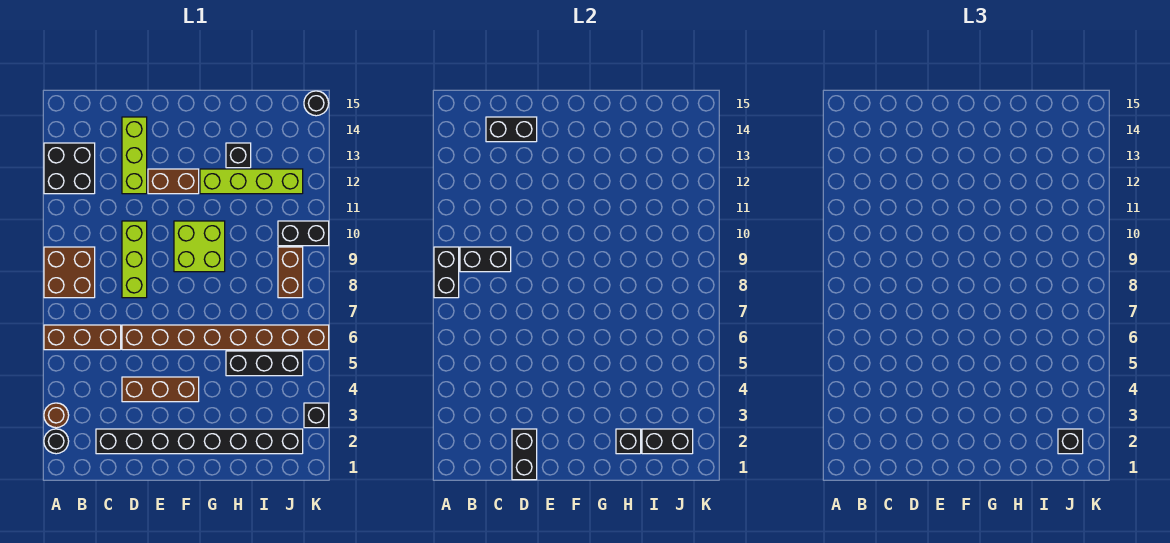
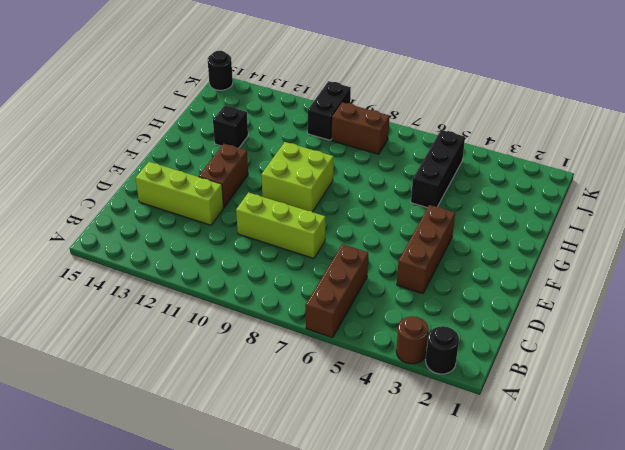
none -> brown 2x2 brick [44,247,95,298]
none -> black 2x2 brick [44,143,95,194]
none -> black 1x8 brick [96,429,303,454]

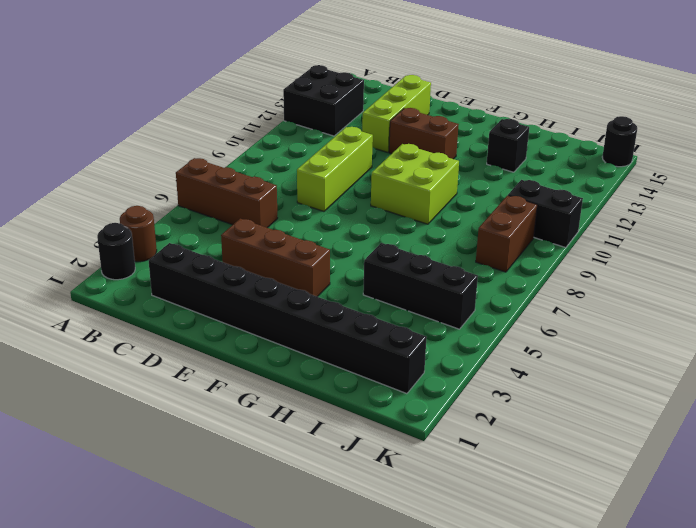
none -> brown 2x2 brick [44,247,95,298]
none -> brown 1x8 brick [122,325,329,350]
none -> lime 1x4 brick [200,169,303,194]

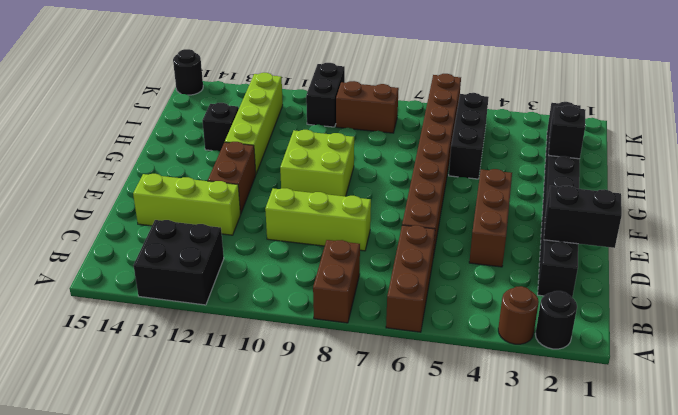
brown 1x2 brick [313,240,360,323] -> brown 2x2 brick [44,247,95,298]
none -> black 1x1 brick [304,403,329,428]
none -> black 1x2 brick [434,247,459,298]
none -> black 1x2 brick [460,247,511,272]

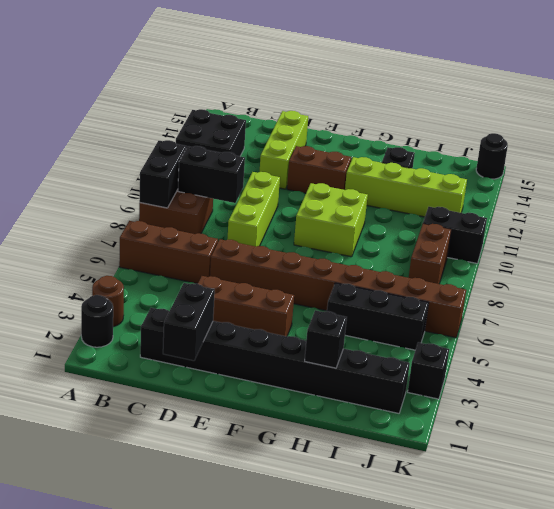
none -> black 1x2 brick [486,117,537,142]
none -> black 1x2 brick [642,429,693,454]
none -> black 1x1 brick [1058,429,1083,454]

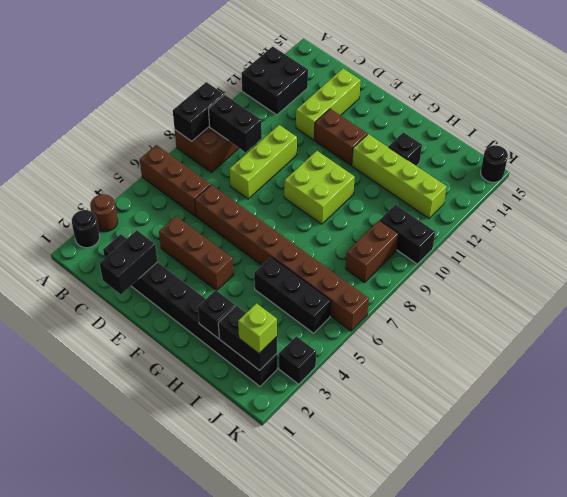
lime 1x1 brick [238,304,277,353] -> black 1x1 brick [1058,429,1083,454]
none -> black 1x2 brick [486,117,537,142]

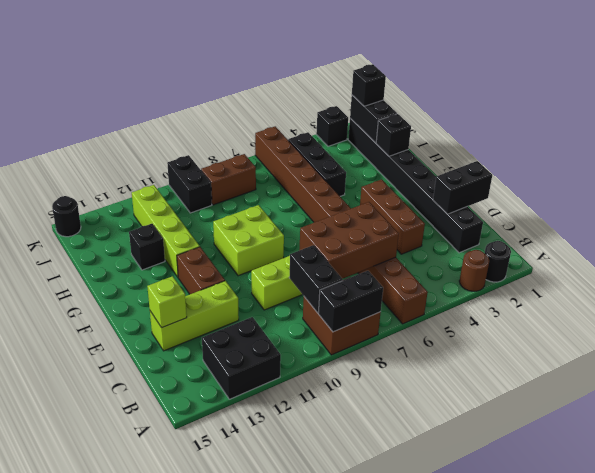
brown 2x3 brick [299,202,399,279] -> none
lime 1x1 brick [147,276,187,328] -> black 1x2 brick [486,117,537,142]

